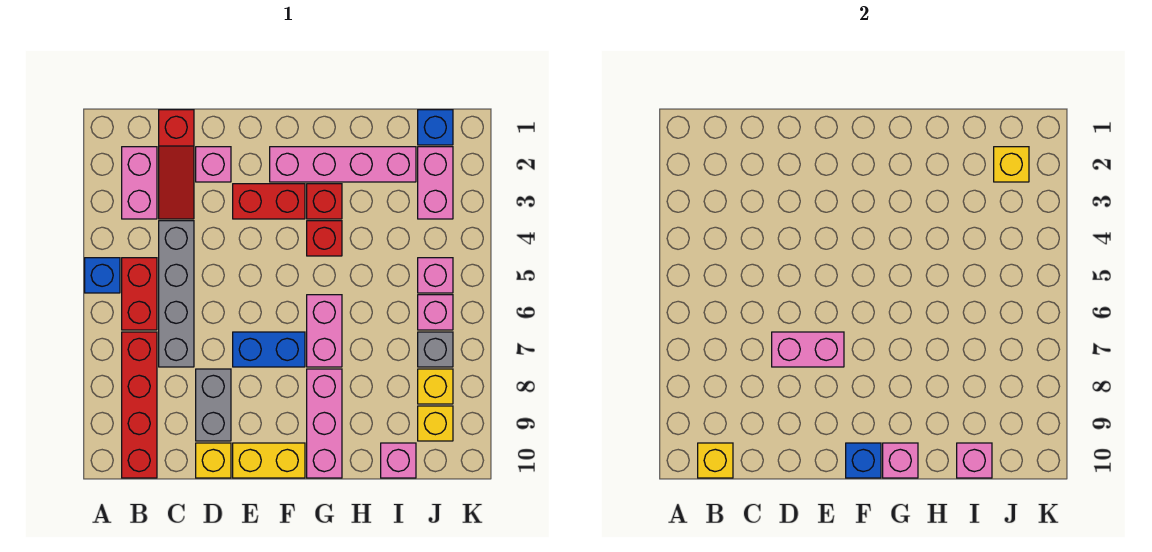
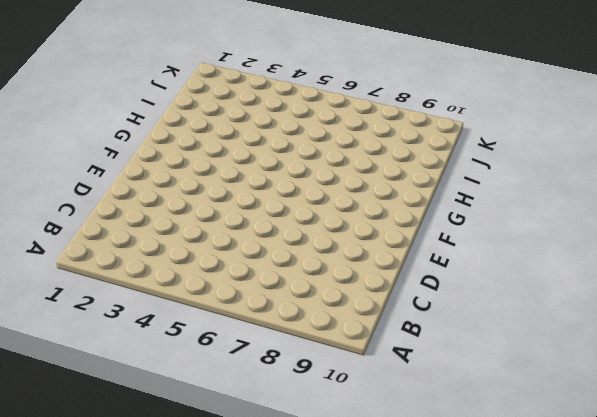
none -> blue 1x1 brick [85,258,120,293]
none -> pink 1x2 brick [122,147,157,219]
none -> red 1x2 brick [122,258,157,330]
none -> red 1x4 brick [122,332,157,478]

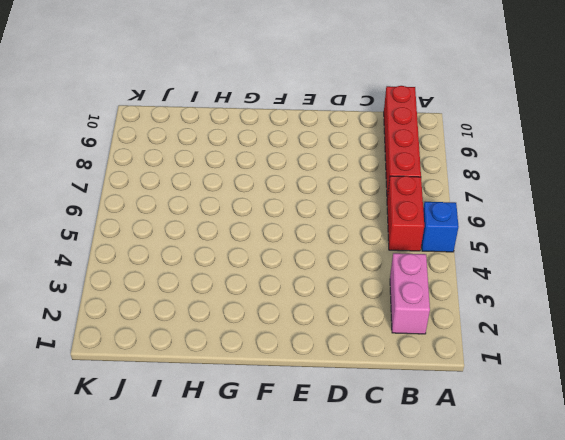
none -> red 1x3 slope [159,110,194,219]
none -> grey 1x4 brick [159,221,194,367]
none -> pink 1x1 brick [196,147,231,182]
none -> grey 1x2 brick [196,369,231,441]

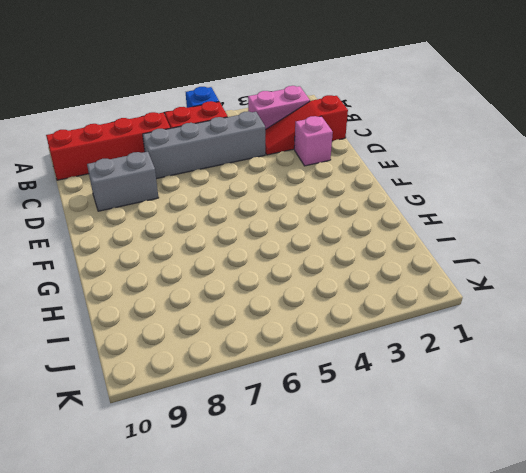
none -> yellow 1x1 brick [196,443,231,478]
none -> red 1x2 brick [233,184,305,219]
none -> blue 1x2 brick [233,332,305,367]
none -> yellow 1x2 brick [233,443,305,478]

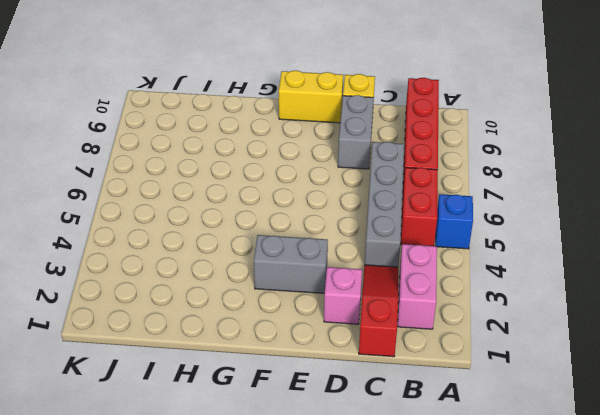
grey 1x2 brick [254,235,328,294] -> red 1x2 brick [233,184,305,219]
none -> blue 1x2 brick [233,332,305,367]
none -> pink 1x4 brick [270,147,416,182]
none -> red 1x1 brick [307,184,342,219]
none -> red 1x1 brick [307,221,342,256]

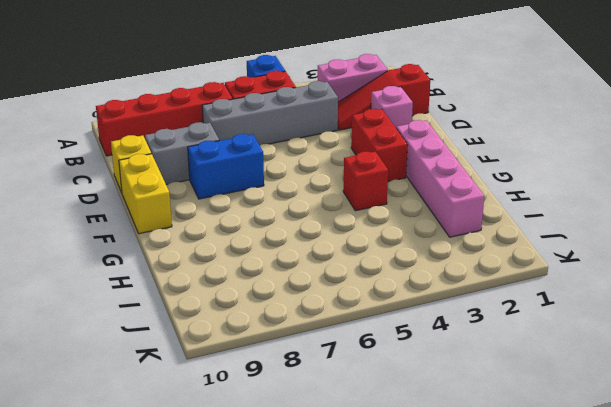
blue 1x2 brick [188,134,264,199] -> blue 1x2 brick turned to [233,332,305,367]
none -> red 1x1 brick [307,184,342,219]
none -> pink 1x2 brick [307,295,342,367]
none -> pink 1x3 brick [307,369,342,478]
none -> pink 1x1 brick [381,443,416,478]

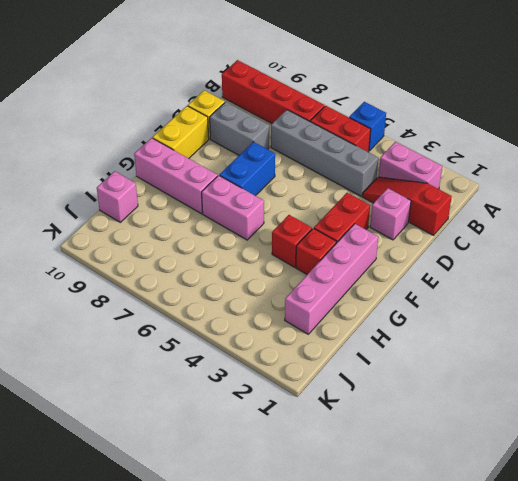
none -> blue 1x1 brick [418,110,453,145]
none -> pink 1x2 brick [418,147,453,219]
none -> pink 1x1 brick [418,258,453,293]
none -> pink 1x1 brick [418,295,453,330]

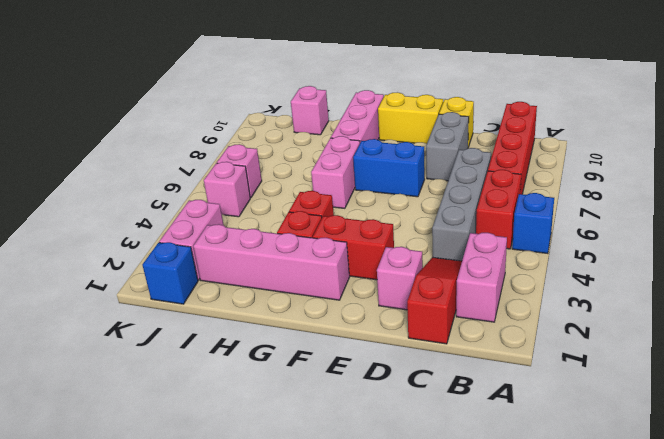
none -> grey 1x1 brick [418,332,453,367]
none -> yellow 1x1 brick [418,369,453,404]
none -> yellow 1x1 brick [418,406,453,441]
none -> yellow 1x1 brick [698,443,733,478]

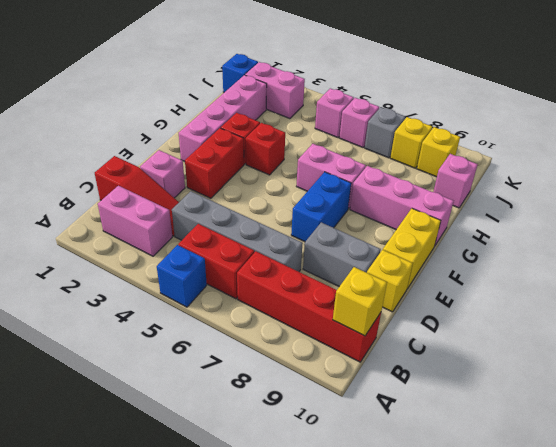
none -> pink 1x2 brick [772,332,844,367]
none -> blue 1x1 brick [846,443,881,478]
none -> pink 1x1 brick [883,443,918,478]
none -> pink 1x1 brick [957,443,992,478]

